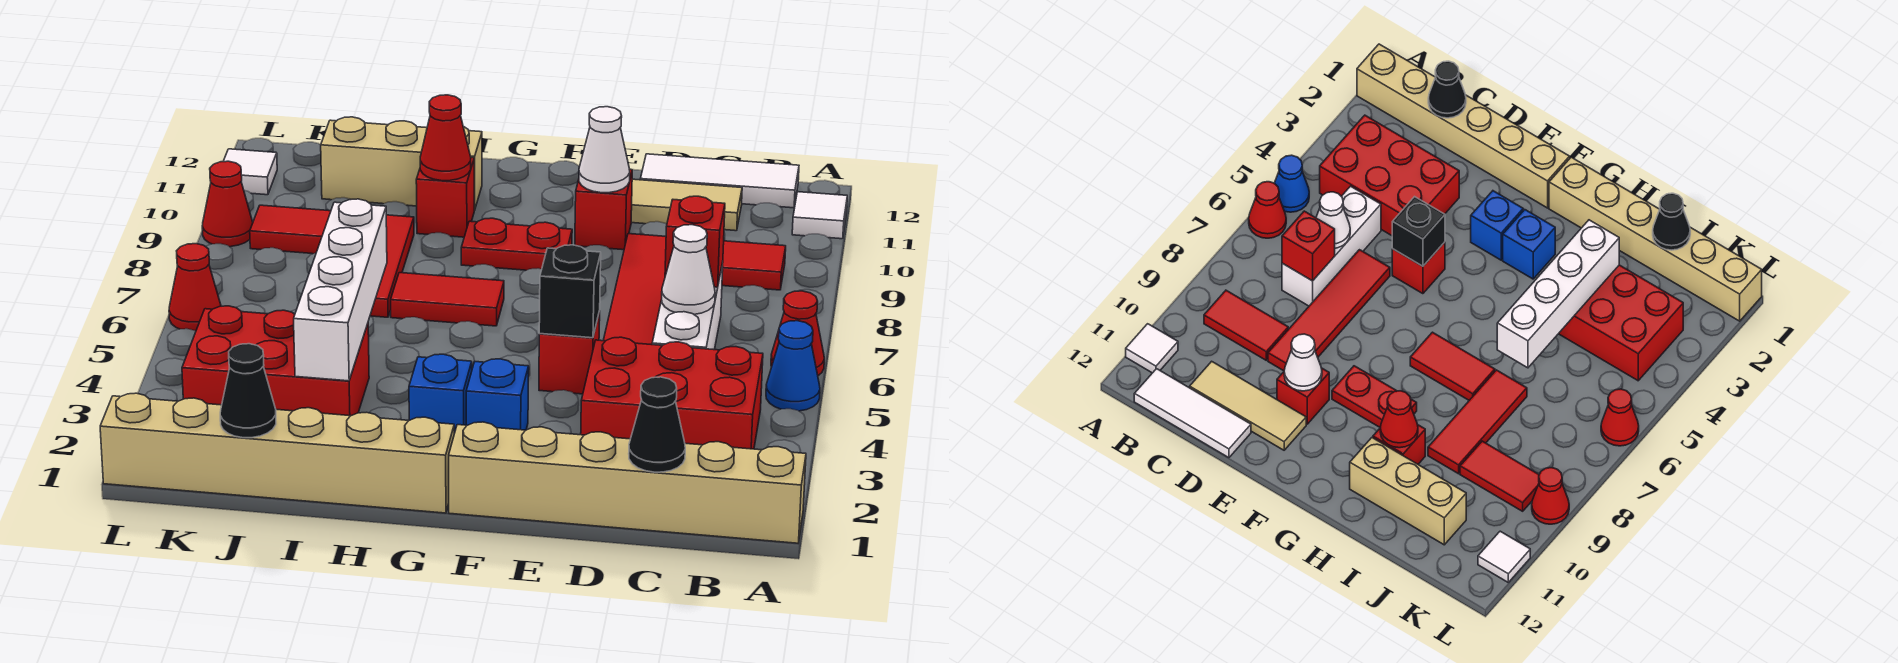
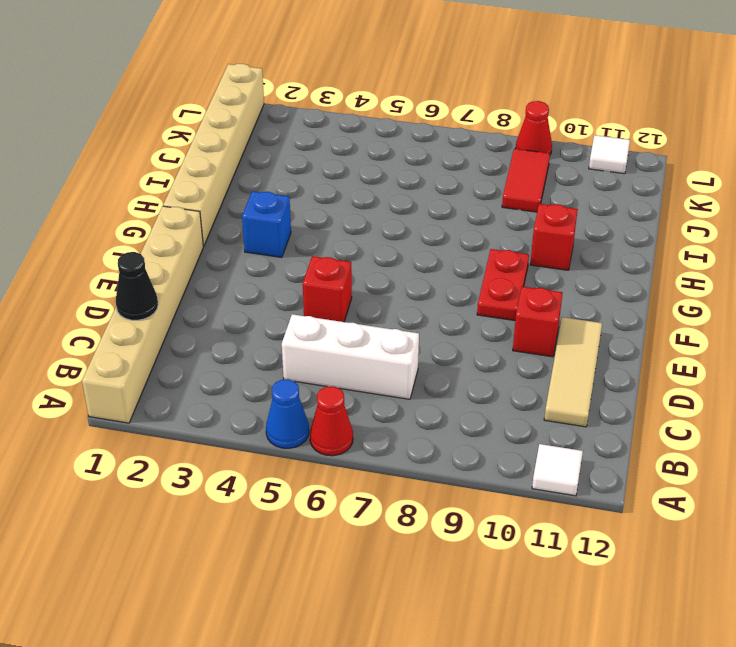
none -> red 2x3 brick [581,337,763,449]
none -> red 1x2 tile [722,241,786,290]
none -> white 1x3 tile [640,154,799,208]
none -> red 1x4 tile [603,234,666,345]

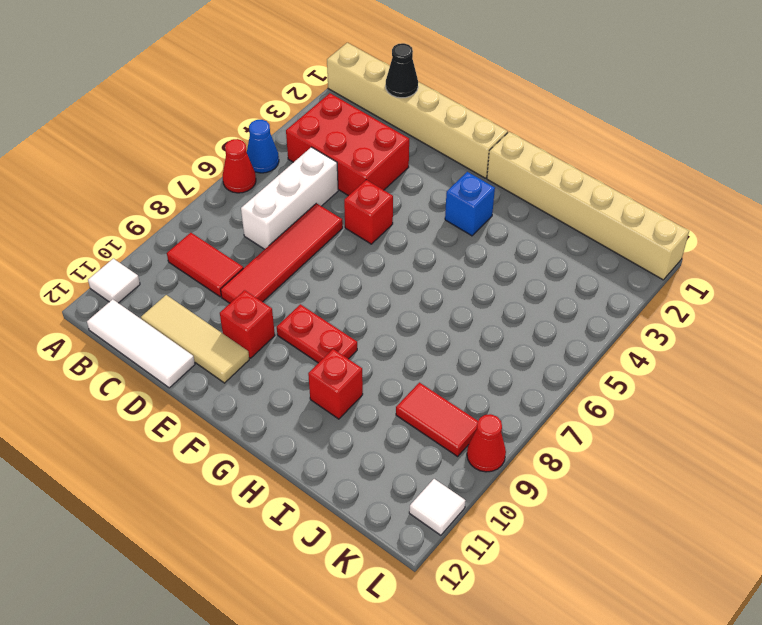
none -> blue 1x1 brick [466,359,529,430]
none -> red 1x2 tile [391,273,504,326]
none -> tan 1x3 brick [321,117,482,210]
none -> red 2x3 brick [182,306,369,416]

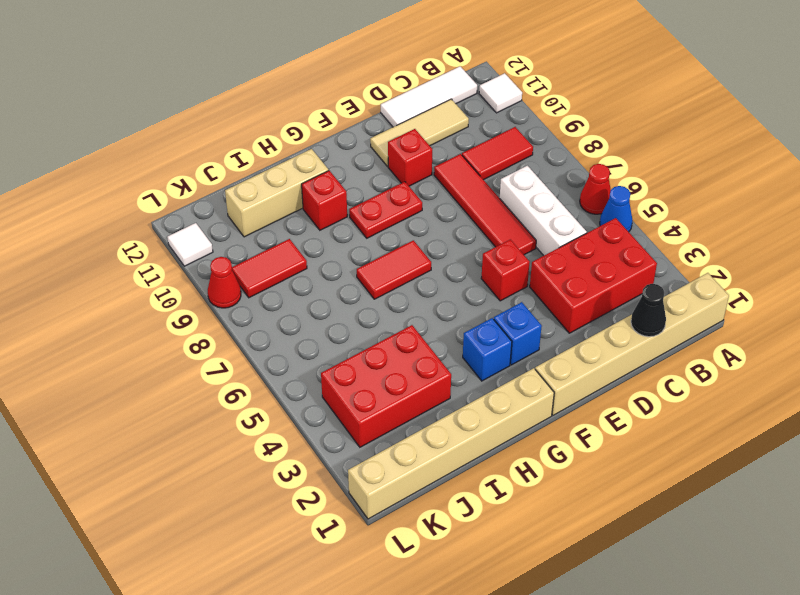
none -> red 1x3 tile [370,215,414,317]
none -> red 1x1 cone [169,244,221,331]
none -> white 1x1 cone [662,225,715,314]
none -> red 1x1 brick [665,196,725,287]

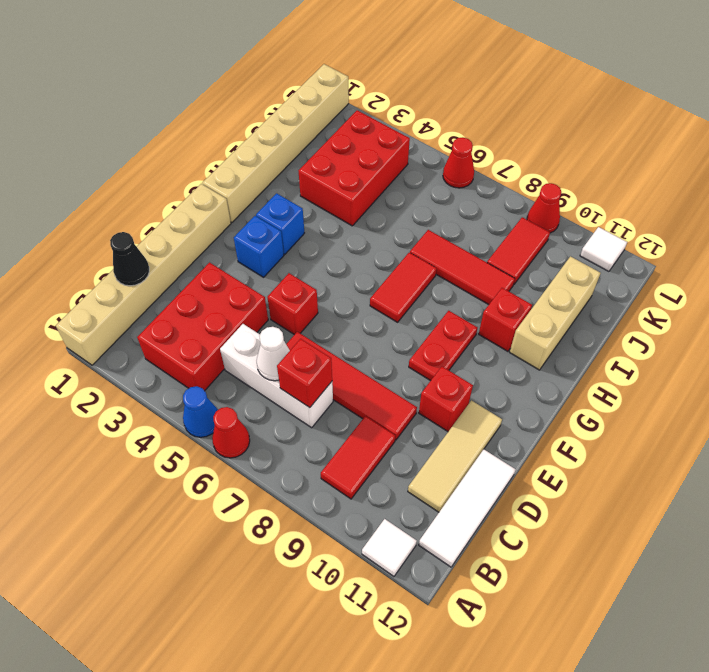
none -> black 1x1 brick [539,245,601,338]
none -> white 1x1 cone [579,107,630,193]
none -> red 1x1 cone [420,95,471,181]
none -> white 1x4 brick [294,199,387,381]

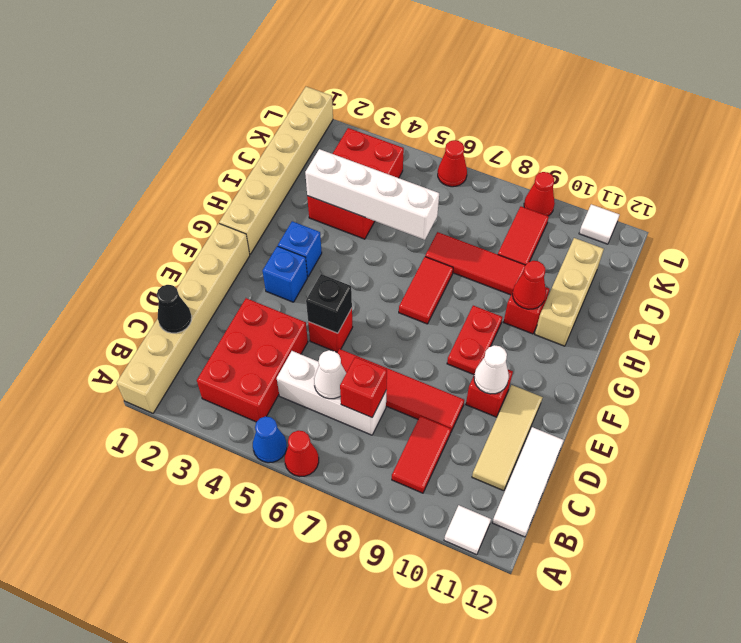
none -> black 1x1 cone [220,344,276,438]

